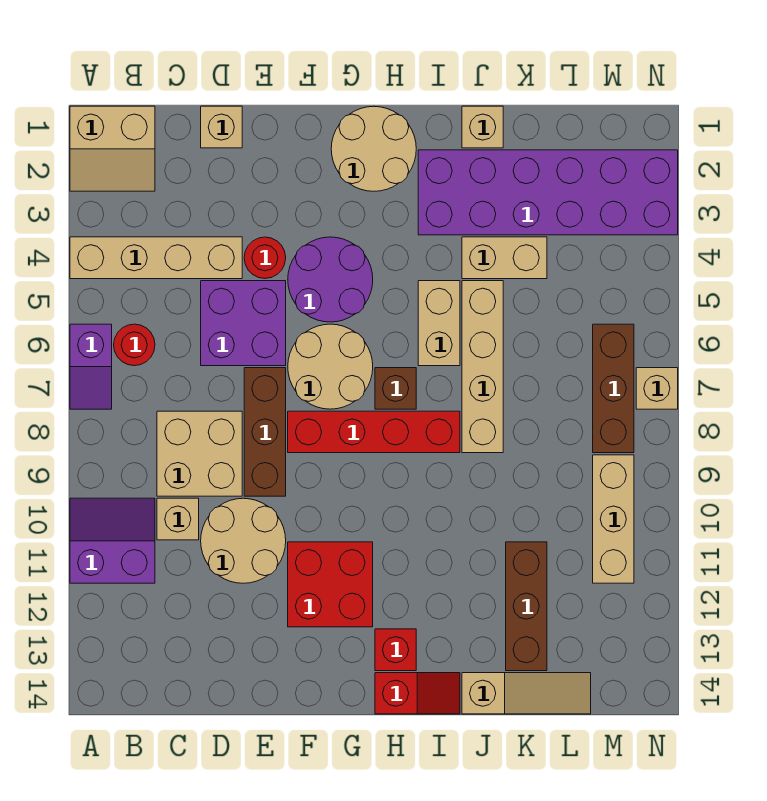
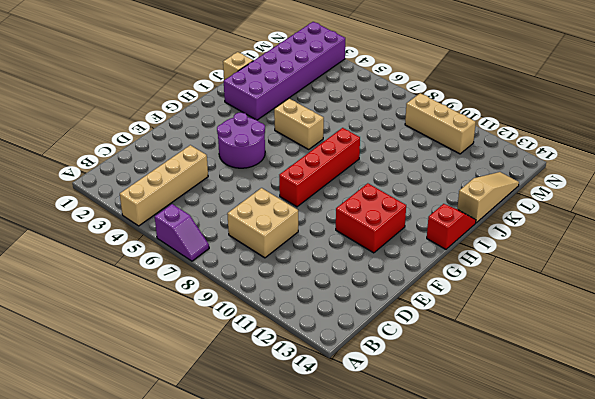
none -> tan 2x2 slope [70,106,155,191]
none -> purple 2x2 slope [70,498,155,583]
none -> red 1x1 round brick [114,324,155,366]
none -> tan 1x1 brick [157,498,199,540]

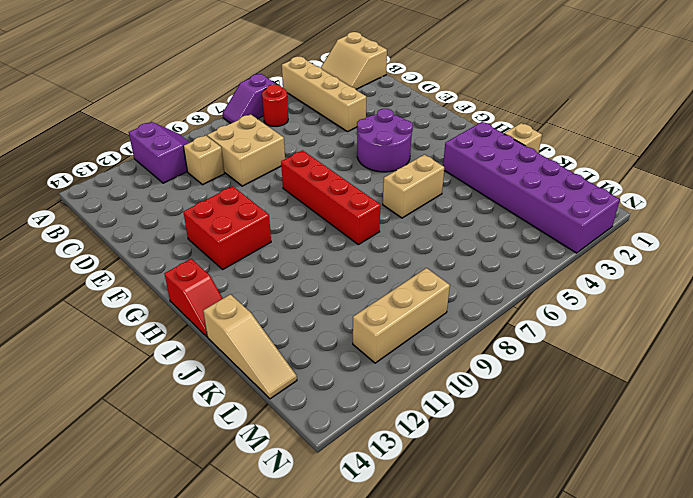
none -> tan 1x1 brick [201,106,242,148]
none -> purple 2x2 brick [201,281,286,366]
none -> tan 2x2 round brick [201,498,286,583]
none -> red 1x1 round brick [244,237,286,278]

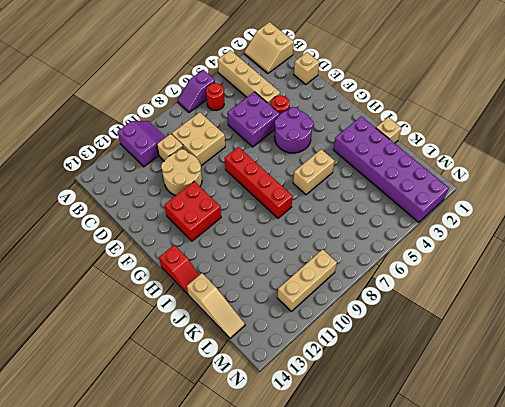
none -> brown 1x3 brick [244,368,286,496]
none -> tan 2x2 round brick [288,324,373,409]
none -> tan 2x2 round brick [331,106,416,191]
none -> brown 1x1 brick [375,368,416,409]

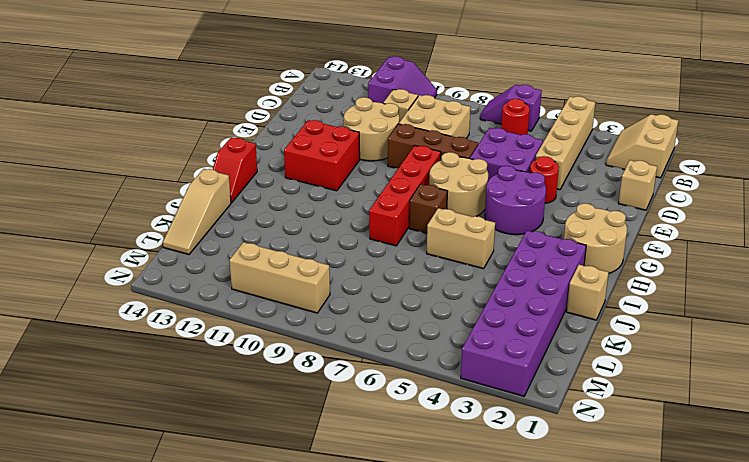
none -> red 1x1 brick [375,629,416,671]
none -> tan 1x2 brick [462,237,547,279]
none -> tan 1x4 brick [462,281,503,453]
none -> brown 1x3 brick [506,542,547,671]

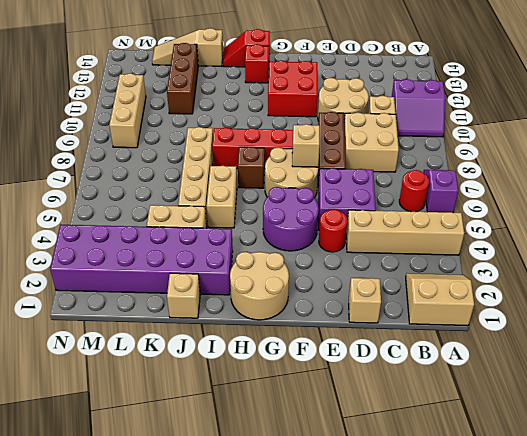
tan 1x1 brick [292,124,320,167] -> tan 1x1 brick moved to [636,368,678,409]
none -> brown 1x3 brick [593,324,634,453]

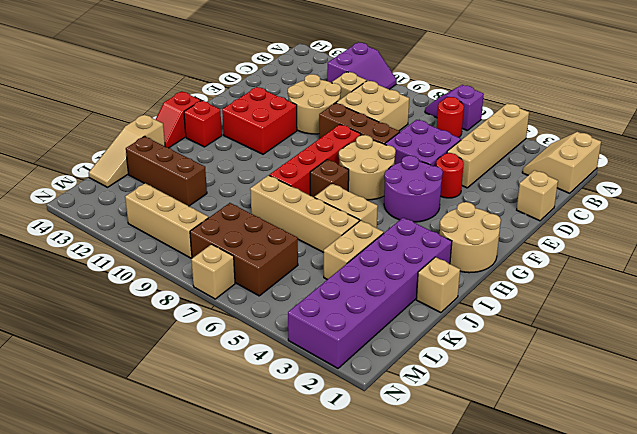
brown 2x3 brick [190,203,298,296] -> brown 1x3 brick [593,324,634,453]

